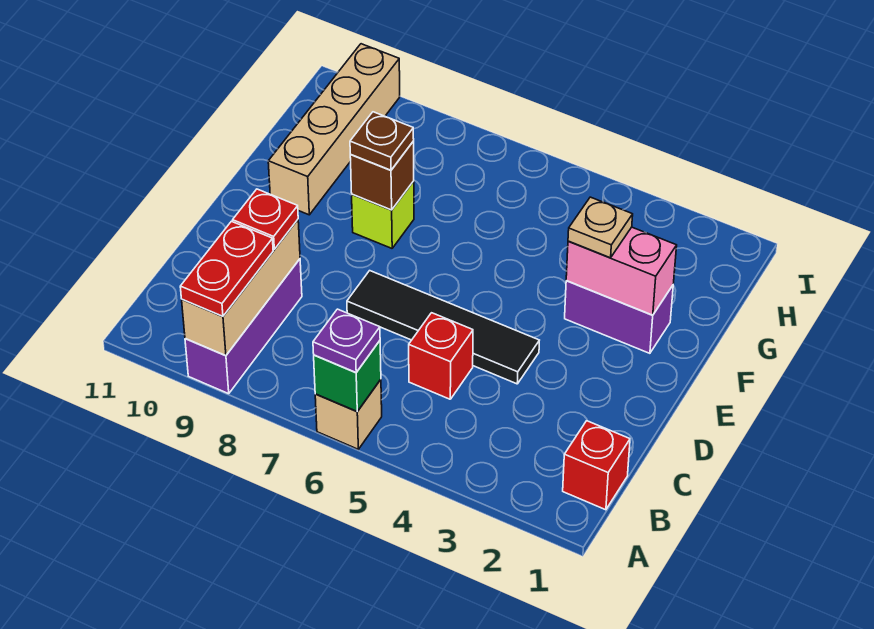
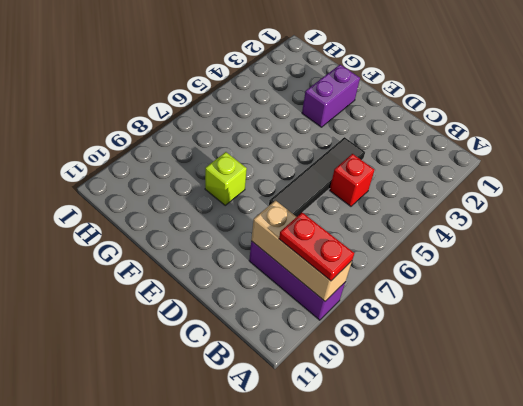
none -> tan 1x1 brick [315,380,382,449]
none -> red 1x1 brick [563,421,630,510]
none -> tan 1x4 brick [268,44,400,215]

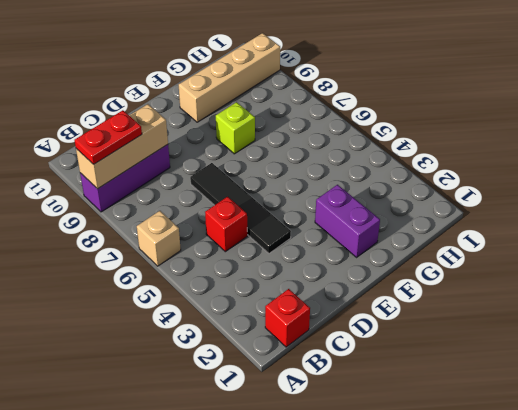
none -> green 1x1 brick [314,341,381,411]
none -> pink 1x2 brick [566,227,677,315]
none -> brown 1x1 brick [350,141,414,210]

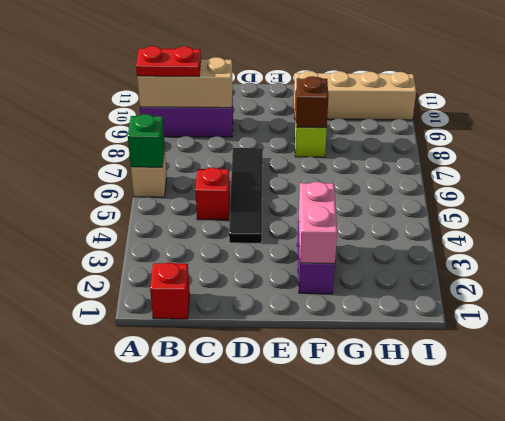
none -> purple 1x1 plate [313,309,380,373]
none -> red 1x1 plate [233,189,298,249]
none -> tan 1x1 plate [568,197,633,258]

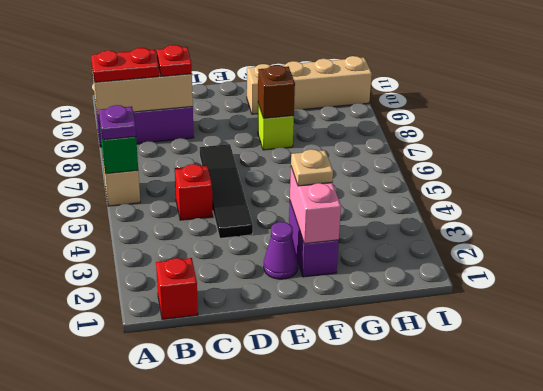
purple 1x1 cone [264,222,298,279] -> none
none -> brown 1x1 plate [350,112,414,170]

